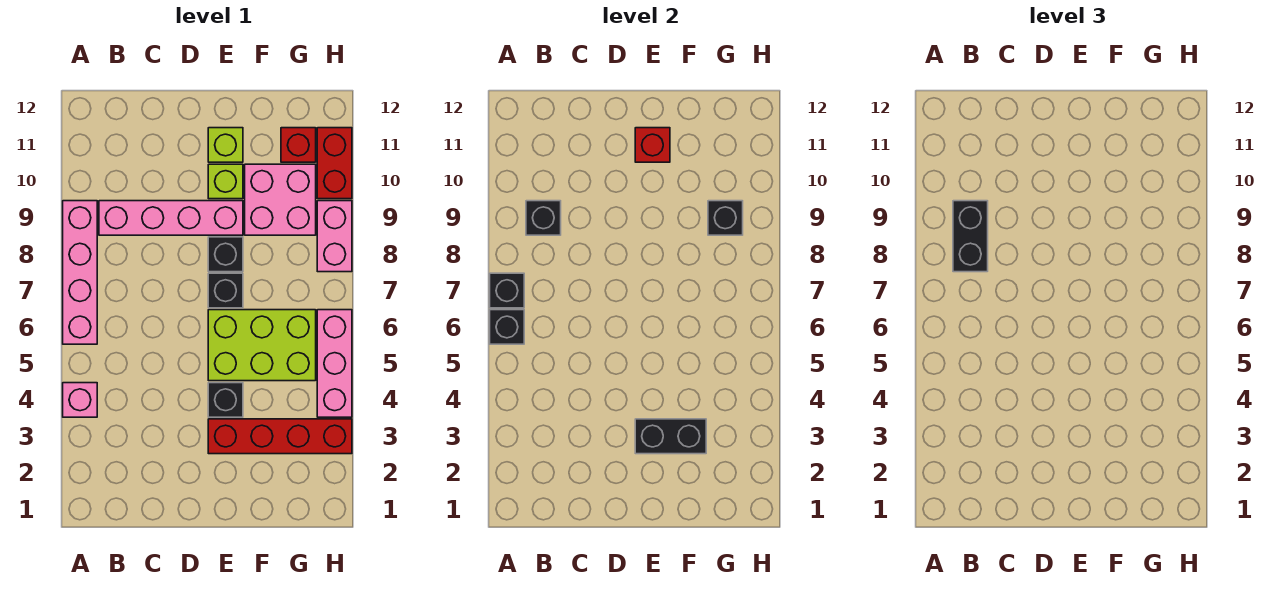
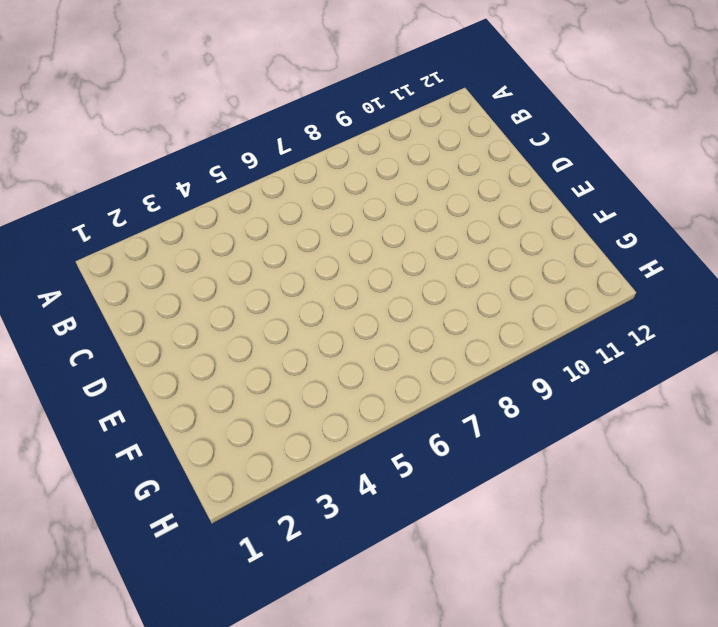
none -> pink 1x1 brick [63,383,97,417]
none -> pink 1x4 brick [63,201,97,344]
none -> pink 1x4 brick [99,201,243,235]

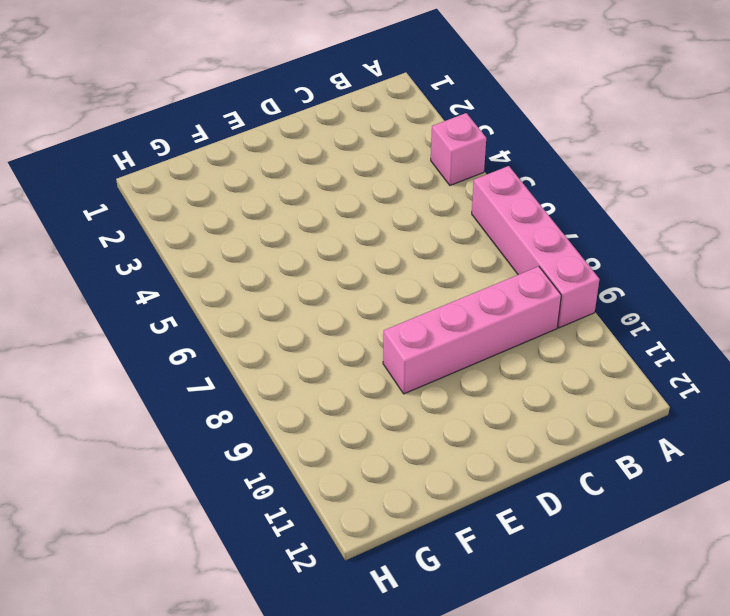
none -> red 1x4 brick [208,419,352,454]
none -> black 1x1 brick [208,383,243,417]
none -> lime 2x3 brick [208,310,316,381]

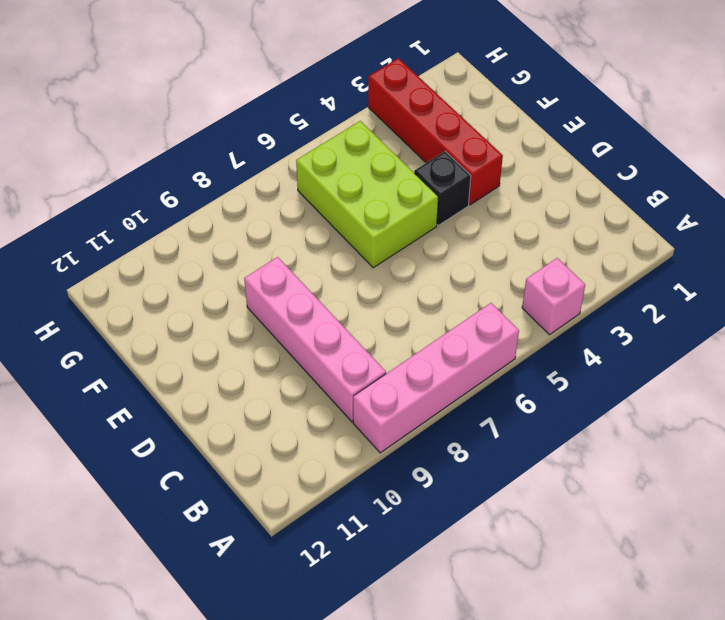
none -> black 1x1 brick [208,273,243,308]
none -> black 1x1 brick [208,237,243,272]
none -> lime 1x1 brick [208,164,243,199]

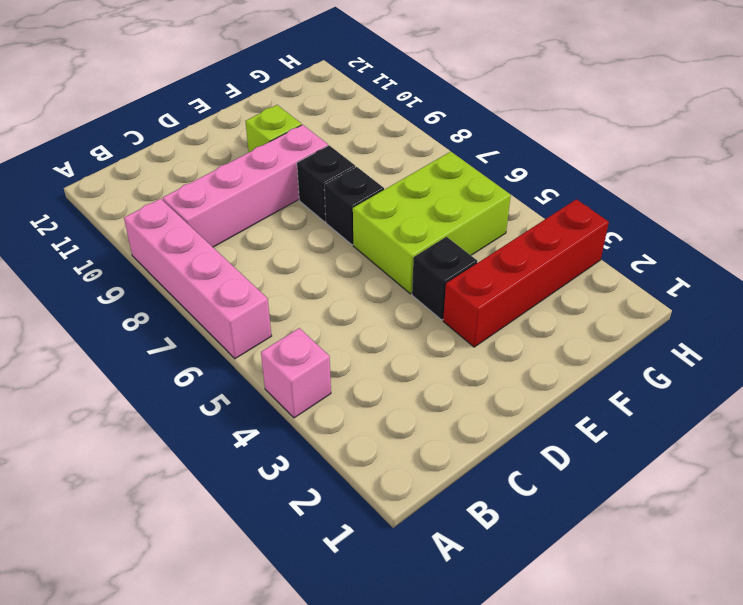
none -> lime 1x1 brick [208,128,243,162]
none -> pink 2x2 brick [245,164,316,235]
none -> red 1x1 brick [281,128,316,162]

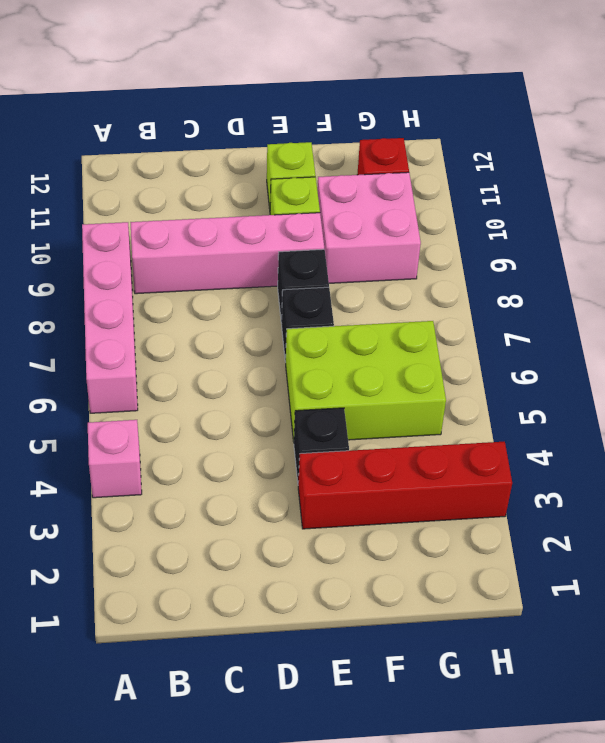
none -> pink 1x3 brick [317,310,352,417]
none -> pink 1x2 brick [317,201,352,272]
none -> red 1x2 brick [317,128,352,199]

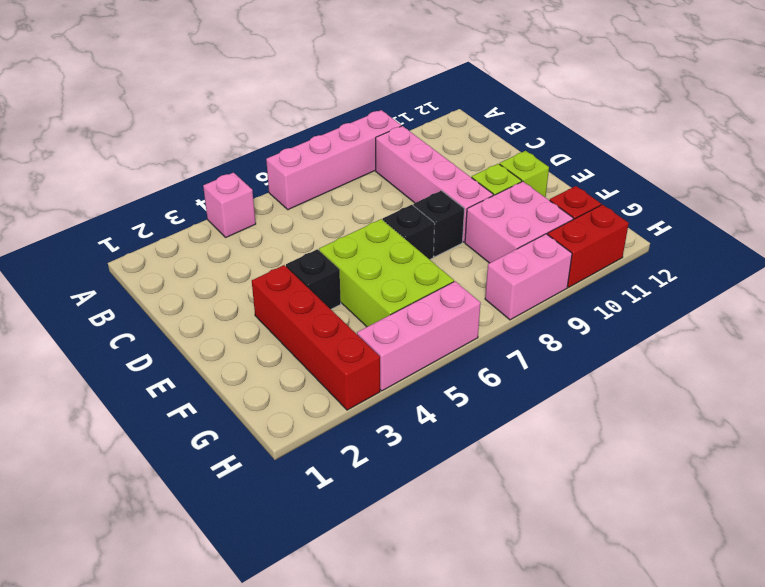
none -> black 1x1 brick [490,310,524,344]
none -> black 1x1 brick [490,273,524,308]
none -> black 1x1 brick [526,201,561,235]

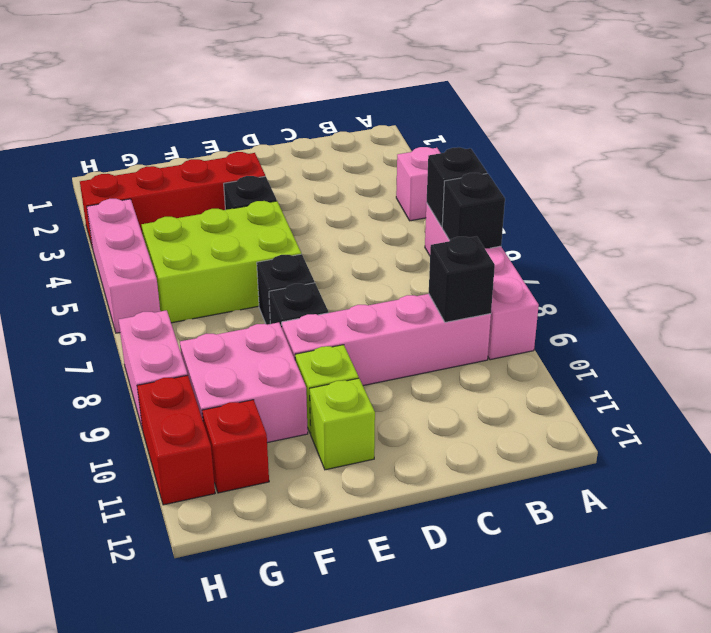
none -> black 1x2 brick [635,419,706,454]
none -> red 1x1 brick [635,128,670,162]
none -> black 1x1 brick [708,201,743,235]

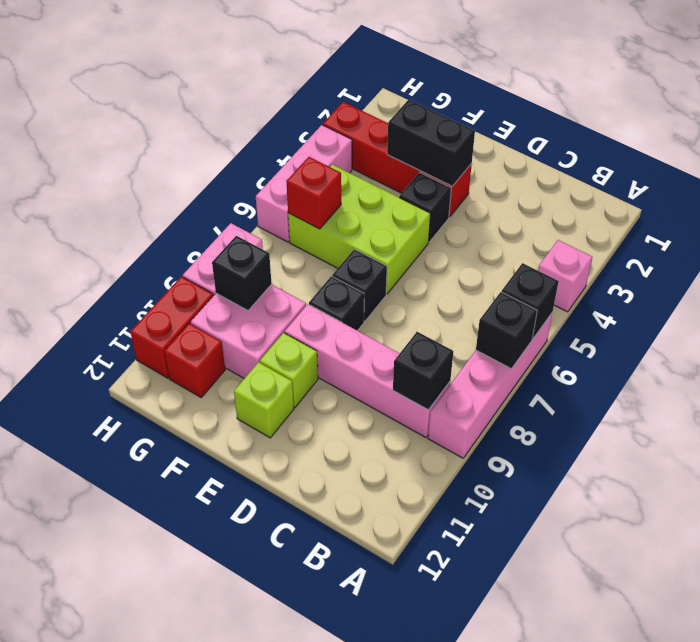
red 1x1 brick [286,157,341,229] -> red 1x1 brick moved to [635,128,670,162]
none -> black 1x2 brick [953,201,988,272]

